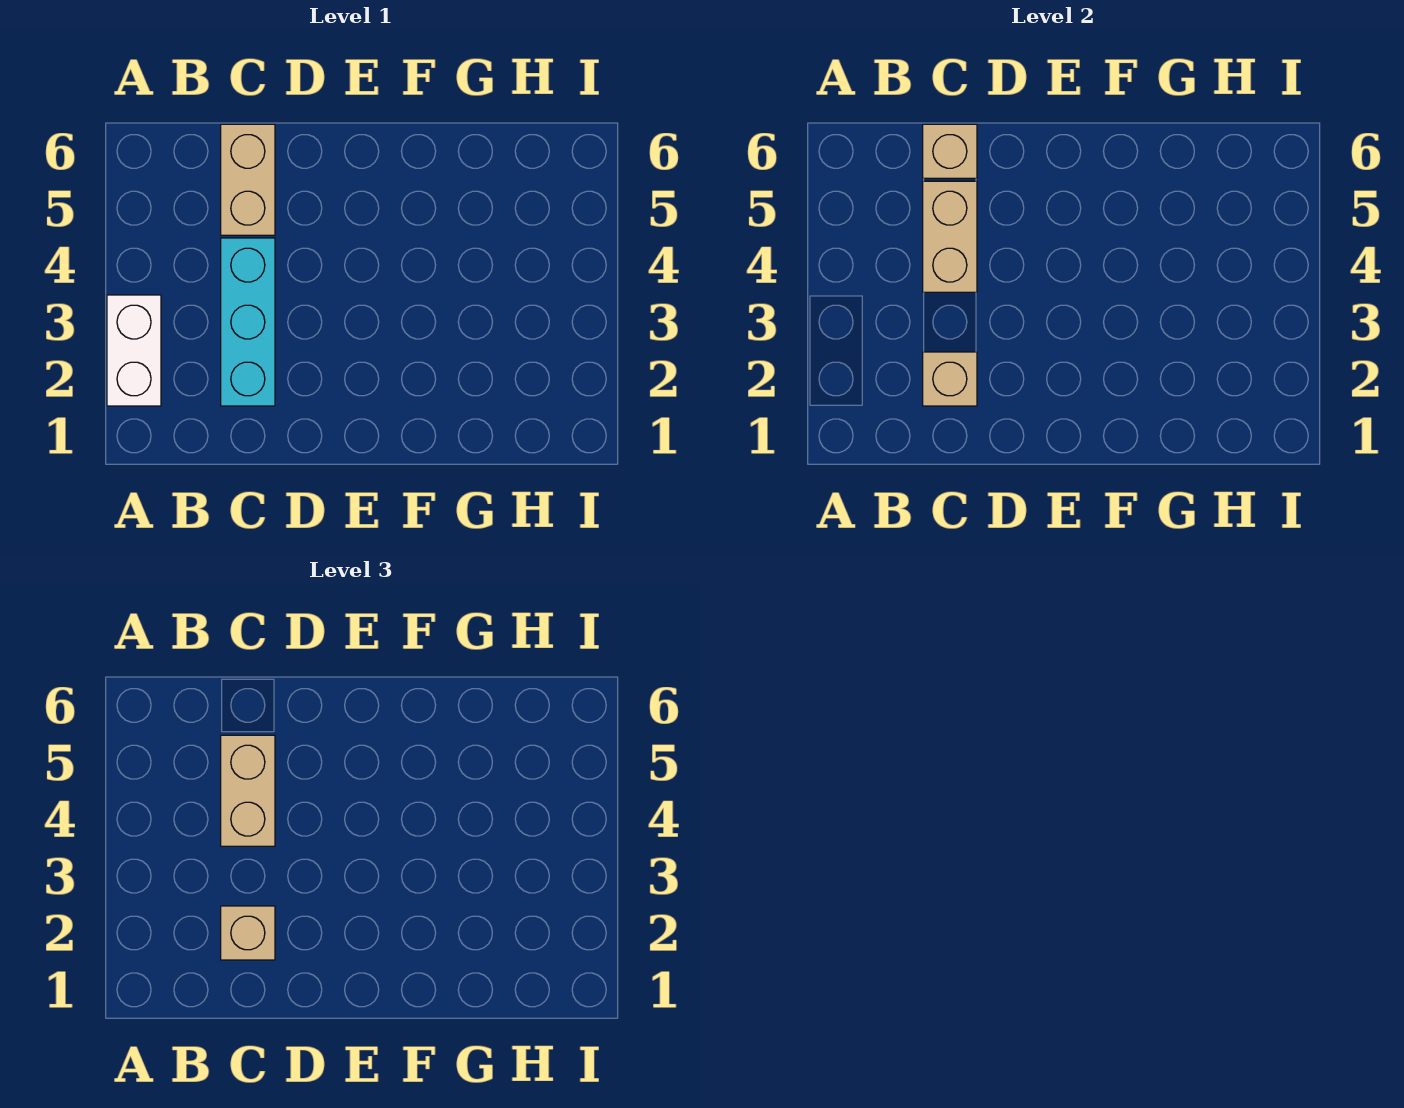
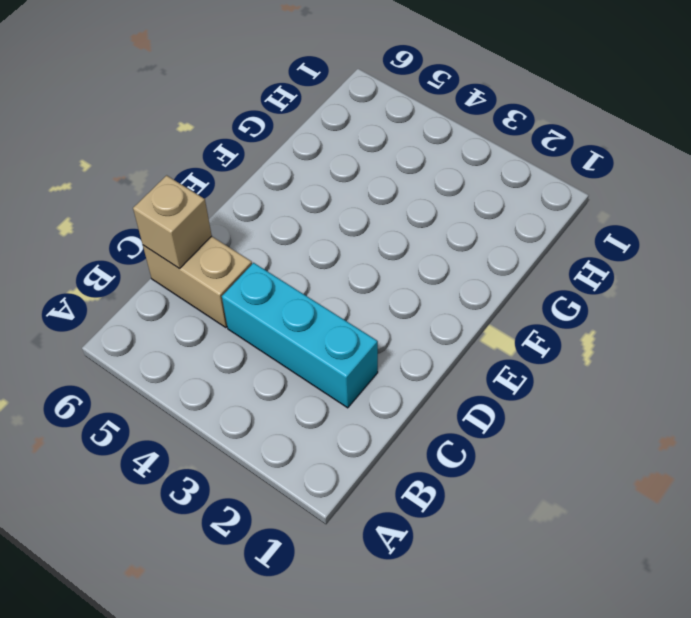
none -> white 1x2 brick [107,295,161,406]
none -> tan 1x1 brick [923,352,977,406]

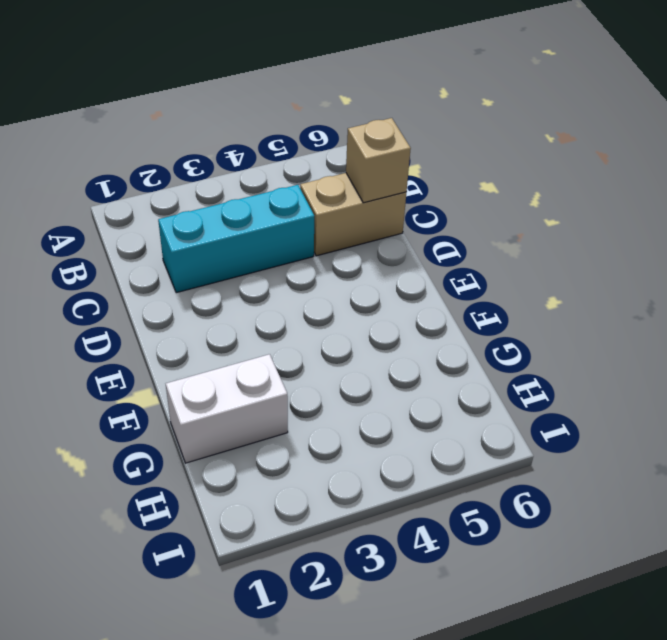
white 1x2 brick [166,354,288,463] -> white 1x2 brick moved to [107,295,161,406]
none -> tan 1x1 brick [923,352,977,406]
none -> tan 1x2 brick [923,181,977,292]

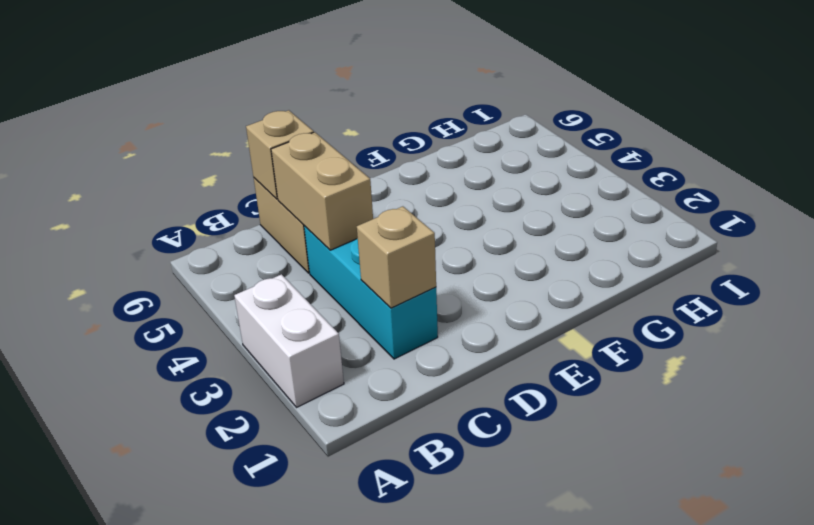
none -> tan 1x1 brick [221,906,275,960]
none -> tan 1x2 brick [221,735,275,846]

